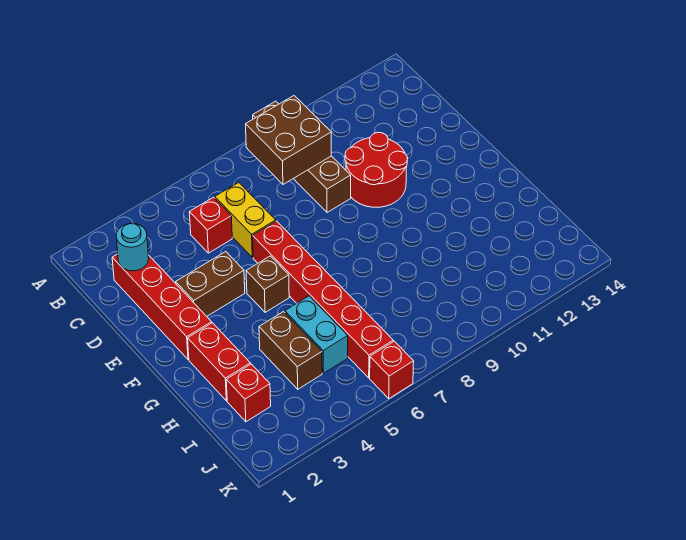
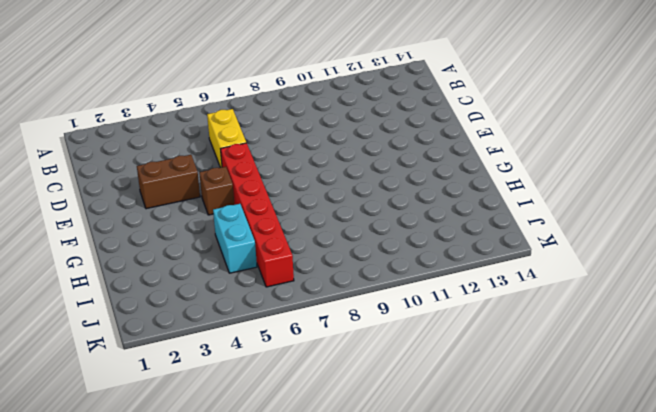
none -> brown 1x4 brick [253,101,351,212]
none -> red 1x4 brick [112,254,212,359]
none -> red 1x1 brick [189,197,232,253]

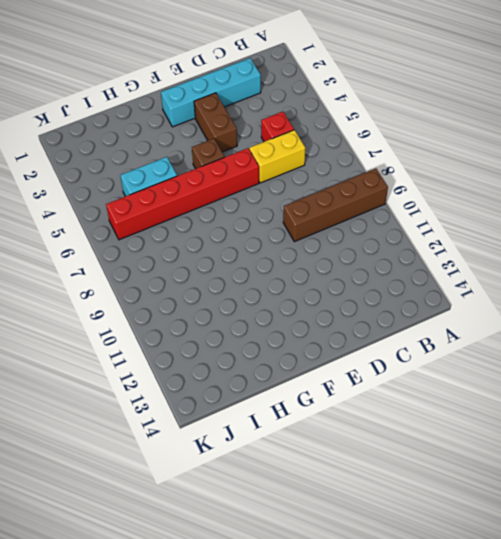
cyan 1x4 brick [161,58,261,127] -> red 1x4 brick [112,254,212,359]
none -> red 2x2 round brick [345,132,408,207]
none -> red 1x2 brick [188,323,250,401]
none -> brown 1x2 brick [259,312,322,389]

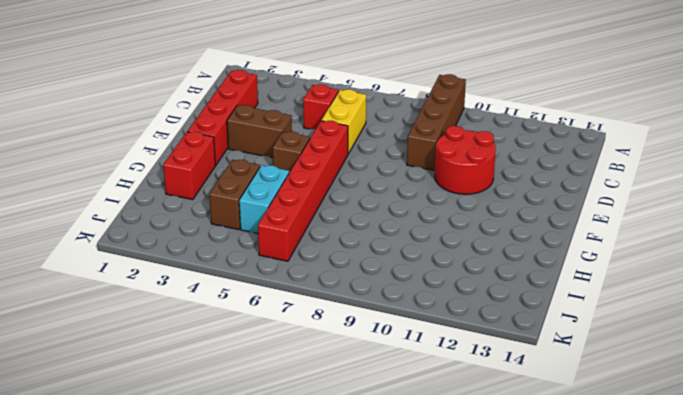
none -> red 1x1 brick [226,364,271,422]
none -> red 1x1 brick [370,341,414,399]
none -> brown 2x2 brick [246,96,331,184]

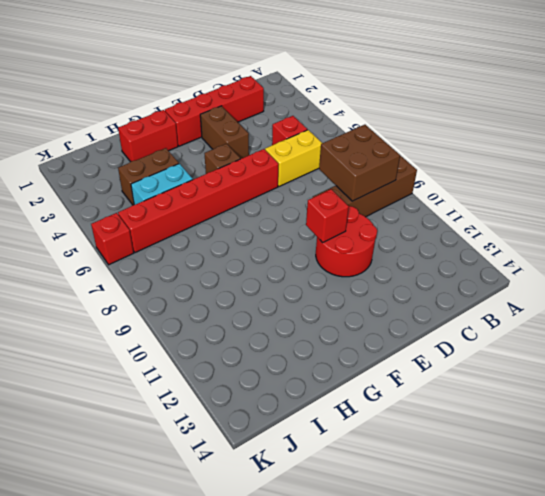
red 1x1 brick [306,189,349,243] -> red 1x1 brick moved to [226,364,271,422]
none -> cyan 1x1 round brick [116,224,149,271]

